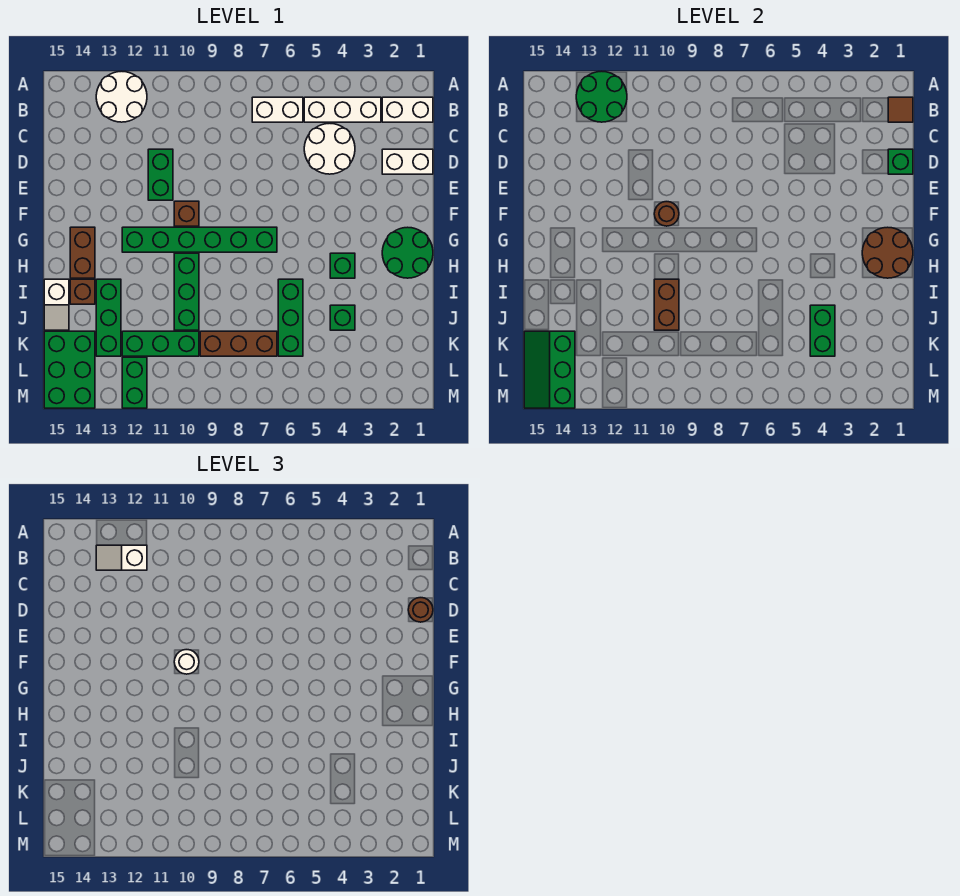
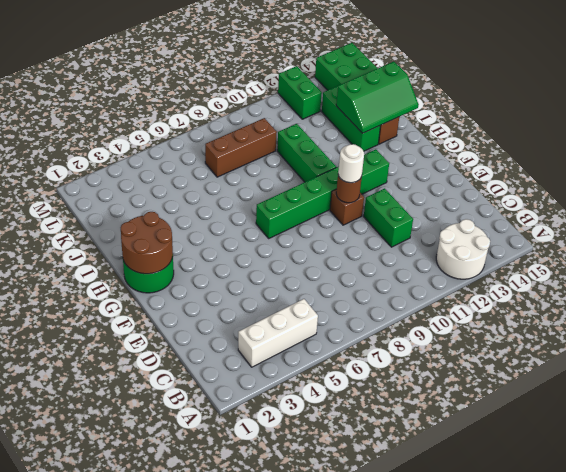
green 2x3 slope [336,62,418,133] -> green 2x3 slope turned to [524,331,575,408]
none -> white 1x2 brick [382,97,433,122]
none -> white 1x2 brick [252,97,303,122]
none -> white 2x2 round brick [304,123,355,174]
none -> white 1x2 brick [382,149,433,174]

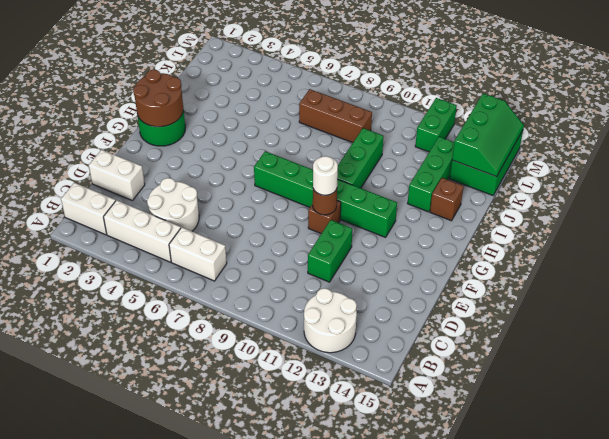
none -> brown 1x2 brick [70,227,95,278]
none -> green 1x1 brick [330,253,355,278]
none -> green 1x3 brick [278,279,303,356]
none -> white 1x2 slope [44,279,69,330]

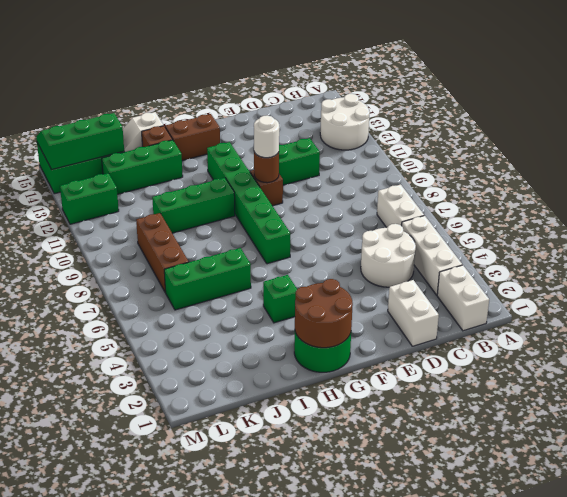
none -> green 1x1 brick [330,305,355,330]
none -> green 1x3 brick [122,331,199,356]
none -> green 2x2 round brick [576,71,627,122]
none -> brown 1x1 tile [888,97,913,122]

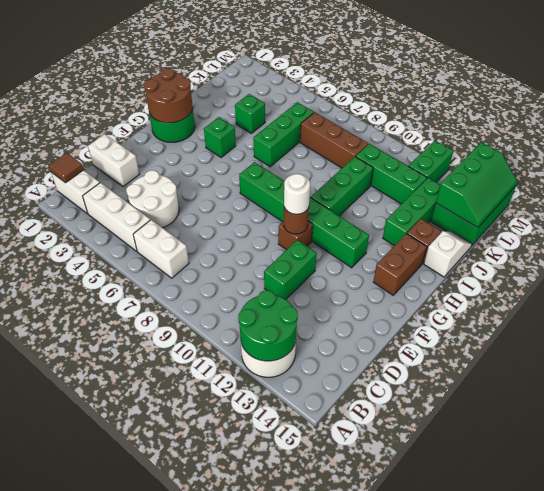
none -> green 1x1 brick [888,149,913,174]
none -> brown 1x2 brick [654,279,679,330]
none -> green 1x2 brick [810,305,835,356]
none -> white 1x2 slope [96,545,147,570]

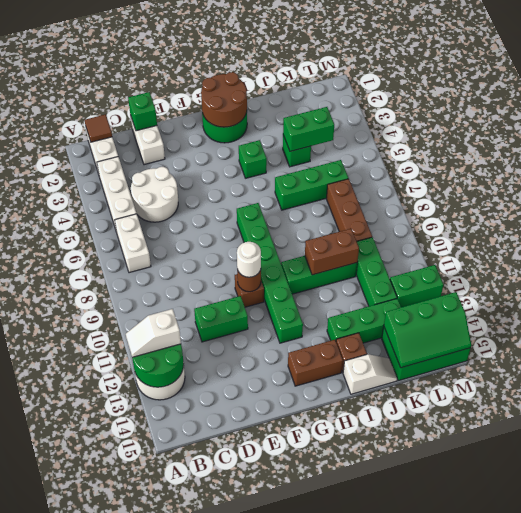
white 1x2 slope [126,309,181,357] -> white 1x2 slope turned to [96,545,147,570]
none -> brown 1x1 round brick [408,598,433,622]

